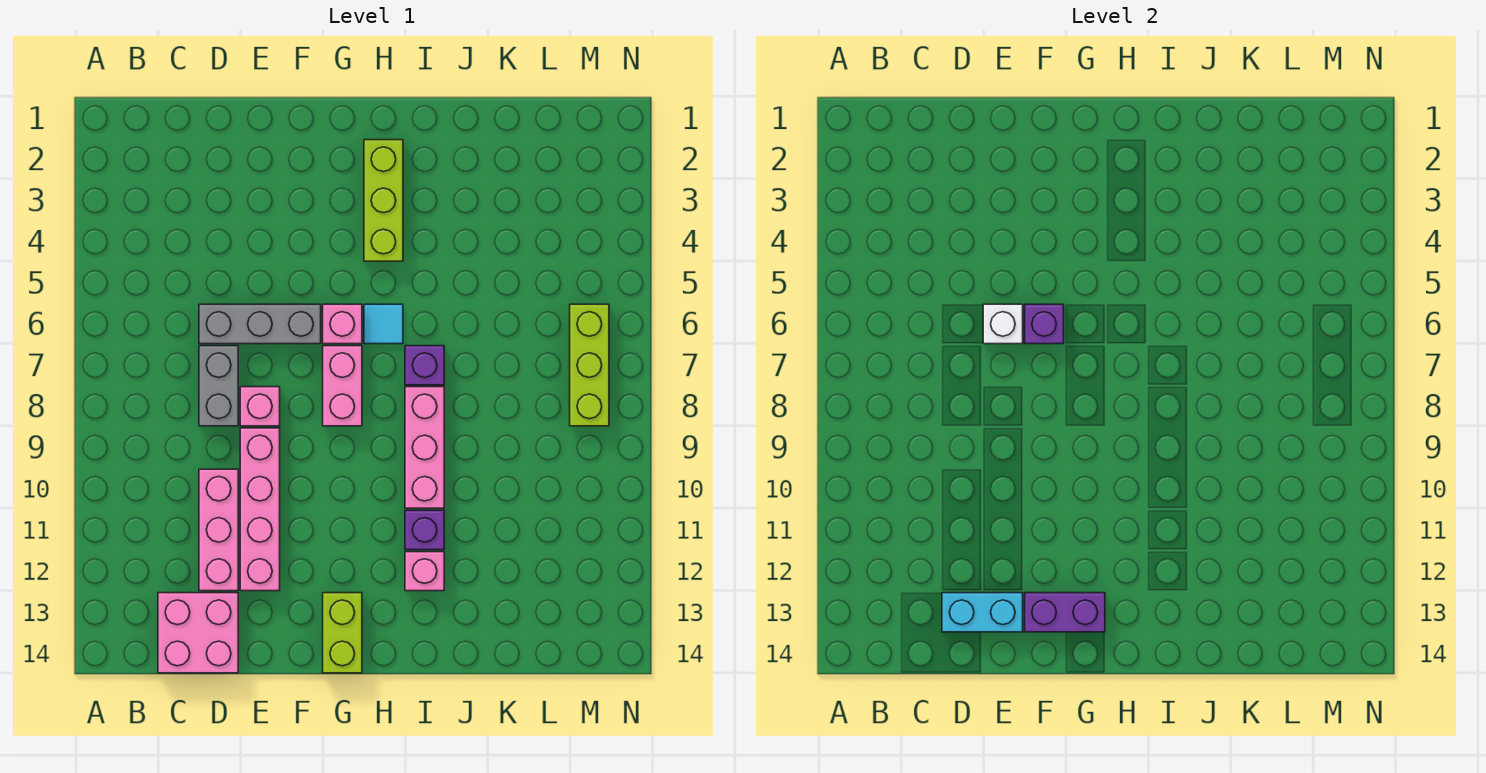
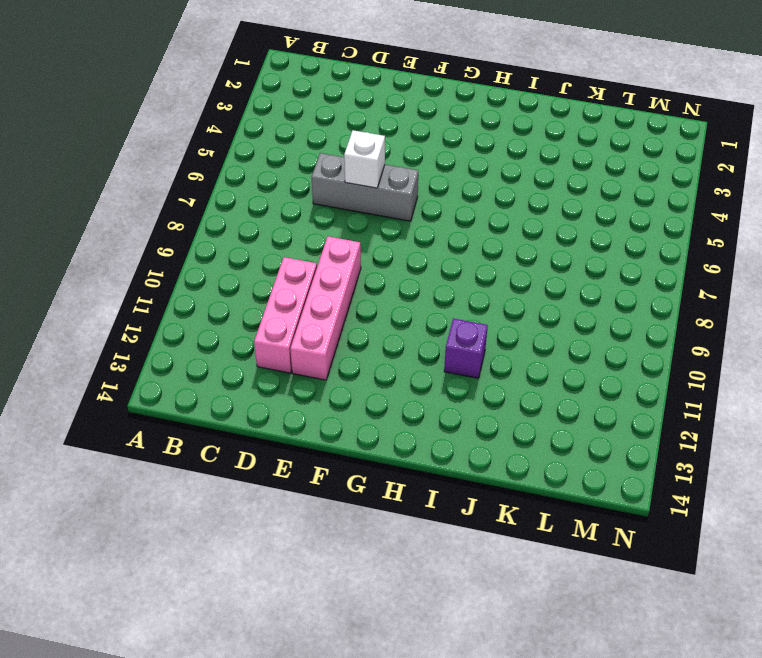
none -> pink 2x2 brick [158,593,238,673]
none -> grey 1x2 brick [199,346,238,426]
none -> pink 1x1 brick [240,387,280,426]

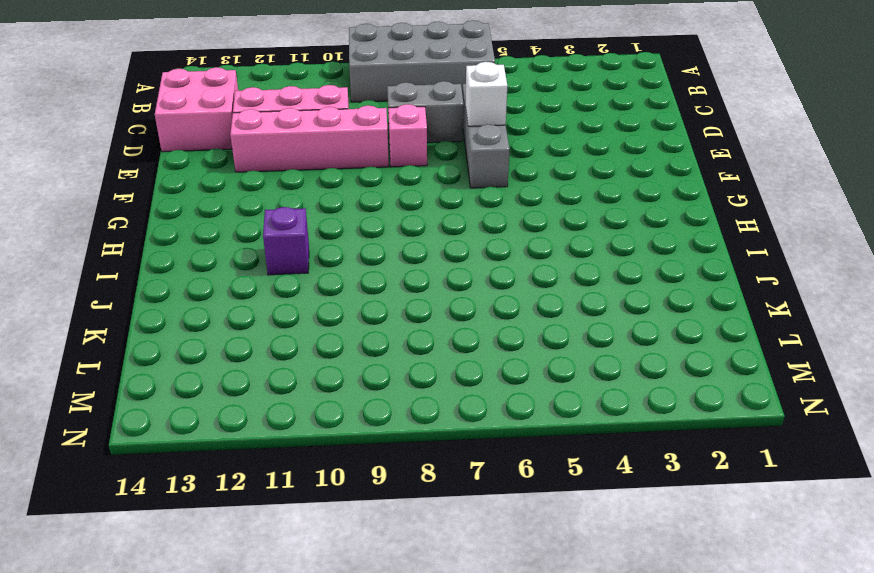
grey 2x4 brick [349,21,495,102] -> none
none -> pink 1x1 brick [323,304,362,344]
none -> pink 1x2 brick [323,346,362,426]
none -> lime 1x2 brick [323,593,362,673]

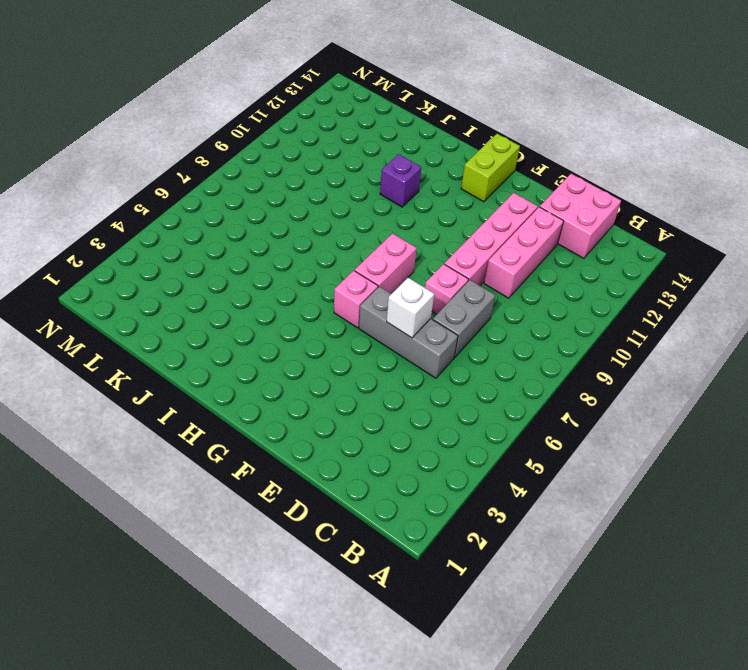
none -> lime 1x3 brick [364,140,403,261]
none -> cyan 1x1 tile [364,304,403,344]
none -> purple 1x1 brick [405,346,444,385]

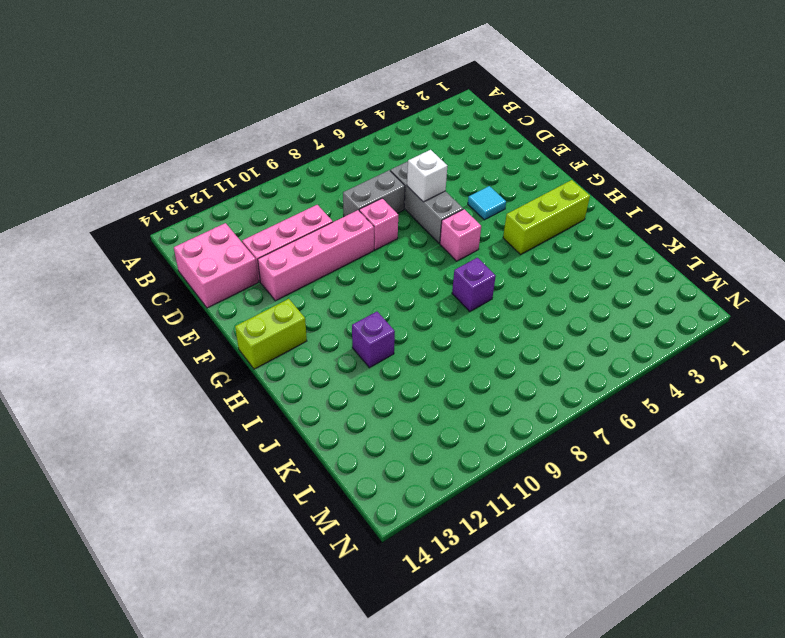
cyan 1x1 tile [468,186,506,220] -> cyan 1x1 tile moved to [364,304,403,344]
none -> pink 1x2 brick [323,346,362,426]
none -> pink 1x3 brick [405,387,444,508]
none -> pink 1x1 brick [405,552,444,591]

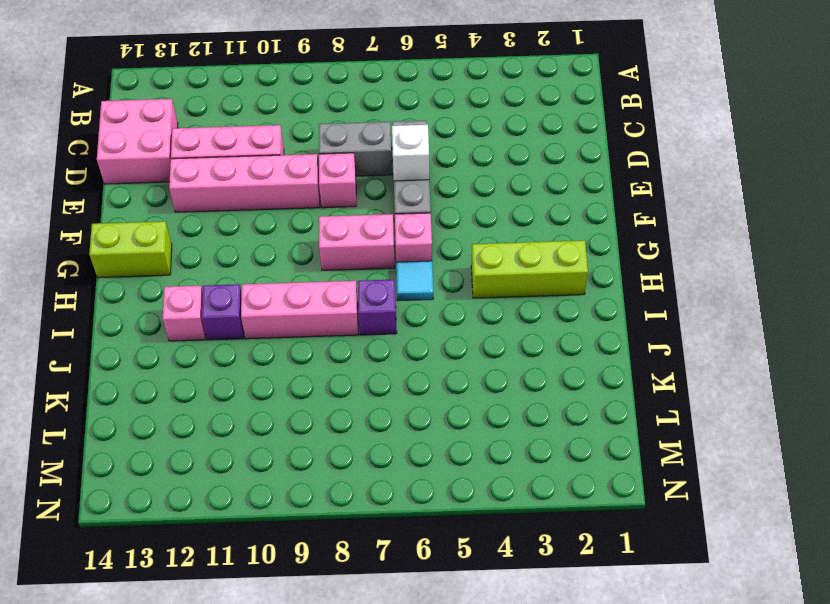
none -> lime 1x3 brick [570,304,609,426]
none -> cyan 1x2 brick [942,593,1023,632]
none -> purple 1x1 brick [1025,304,1064,344]

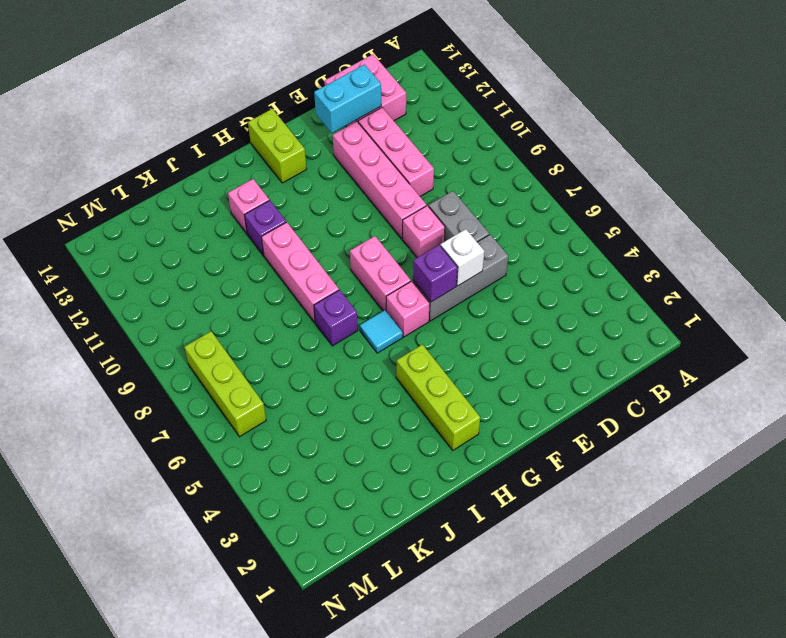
none -> purple 1x2 brick [1025,593,1105,632]

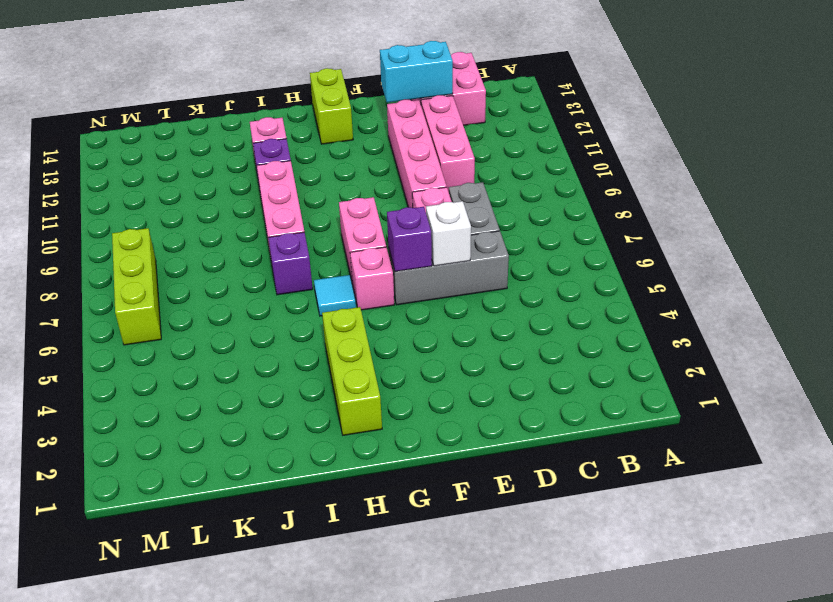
none -> purple 1x2 brick [1025,593,1105,632]

